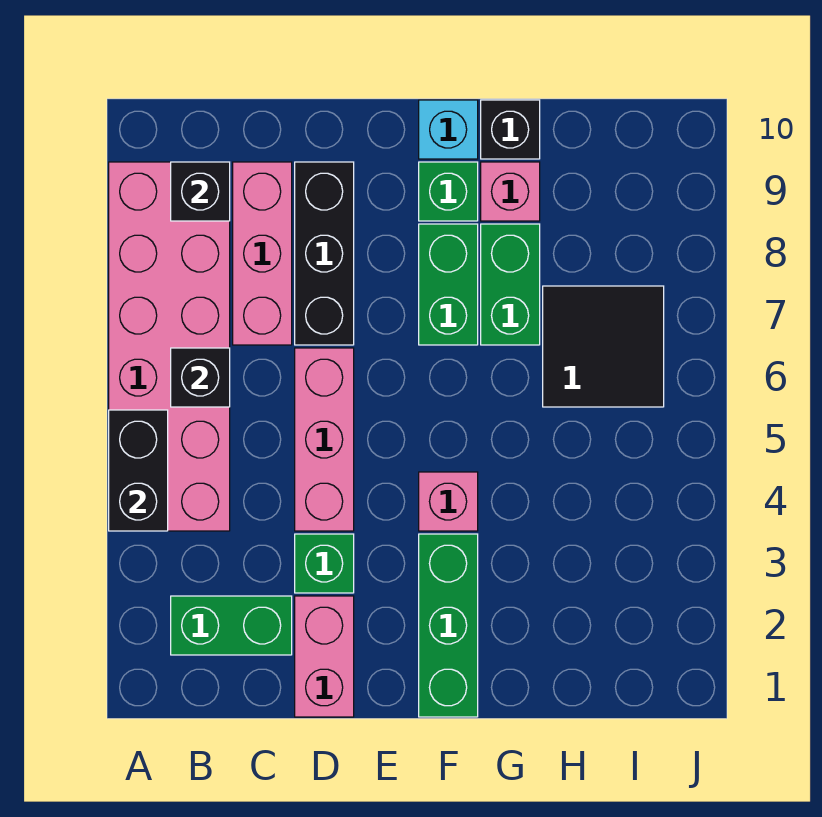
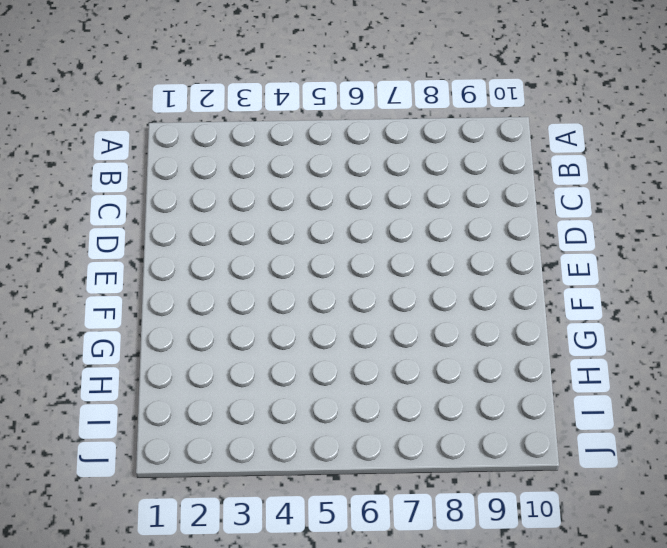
none -> pink 2x6 brick [109,162,230,531]
none -> green 1x2 brick [171,596,292,655]
none -> pink 1x3 brick [233,162,292,345]

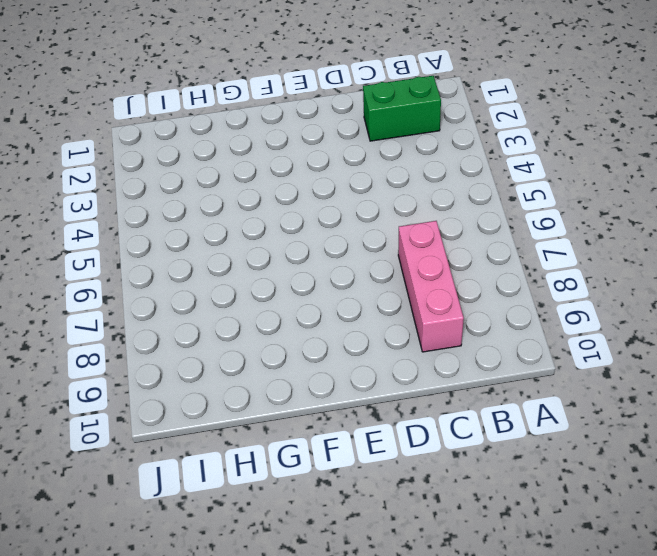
none -> pink 2x6 brick [109,162,230,531]
none -> pink 1x2 brick [295,596,354,717]
none -> green 1x1 brick [295,534,354,593]

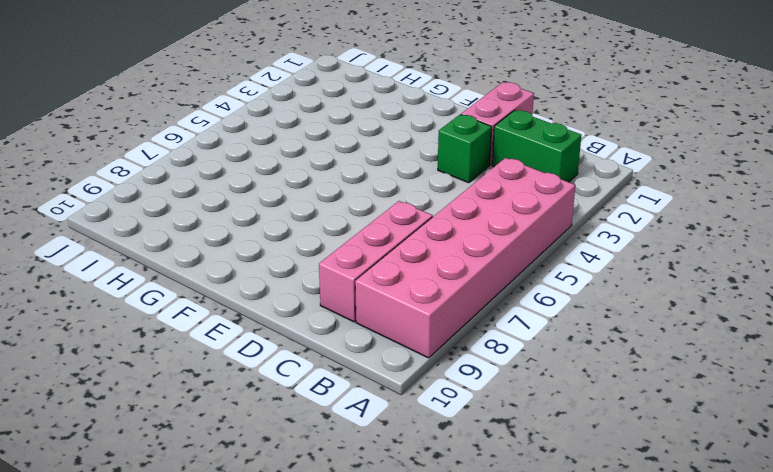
none -> pink 1x3 brick [295,348,354,531]
none -> black 1x3 brick [295,162,354,345]
none -> green 1x3 brick [419,534,478,717]

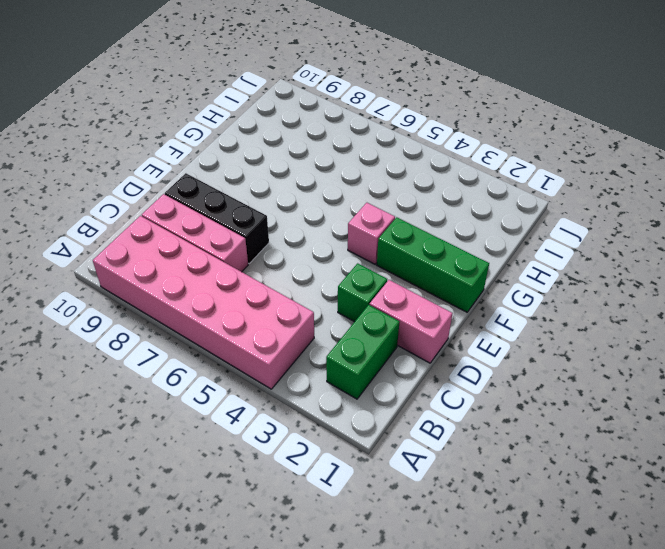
none -> pink 1x3 brick [295,348,354,531]
none -> green 1x2 brick [419,224,478,345]
none -> green 1x1 brick [419,162,478,221]

